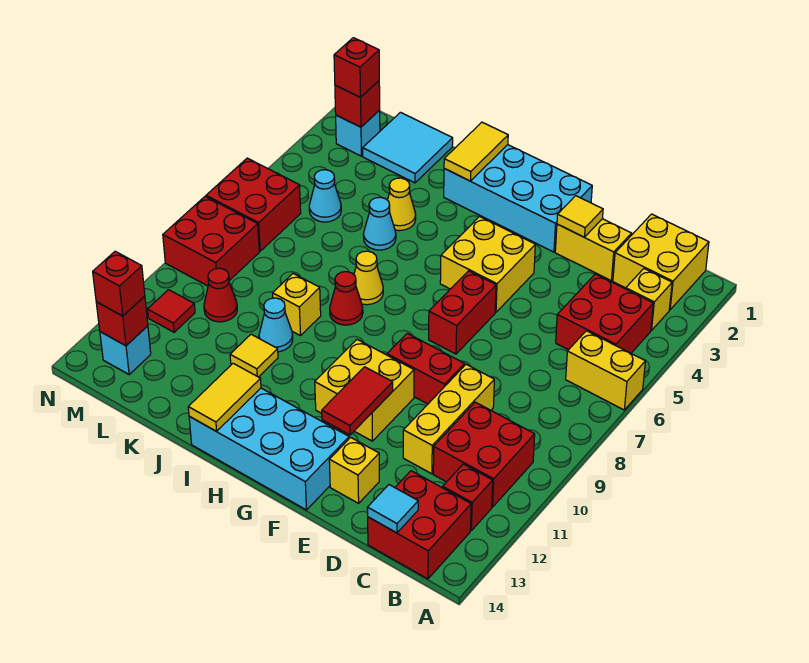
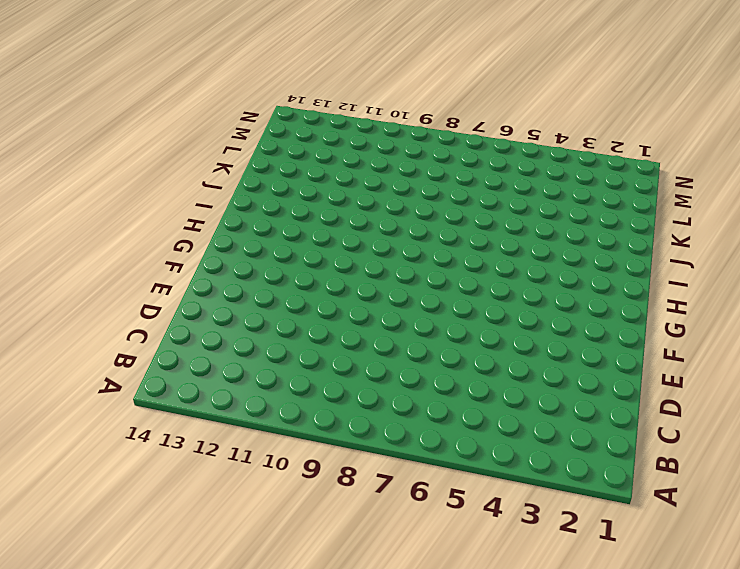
none -> yellow 1x2 brick [566,331,645,410]
none -> yellow 2x2 brick [613,214,709,310]
none -> yellow 1x1 brick [626,269,672,331]
none -> red 2x2 brick [556,274,653,353]

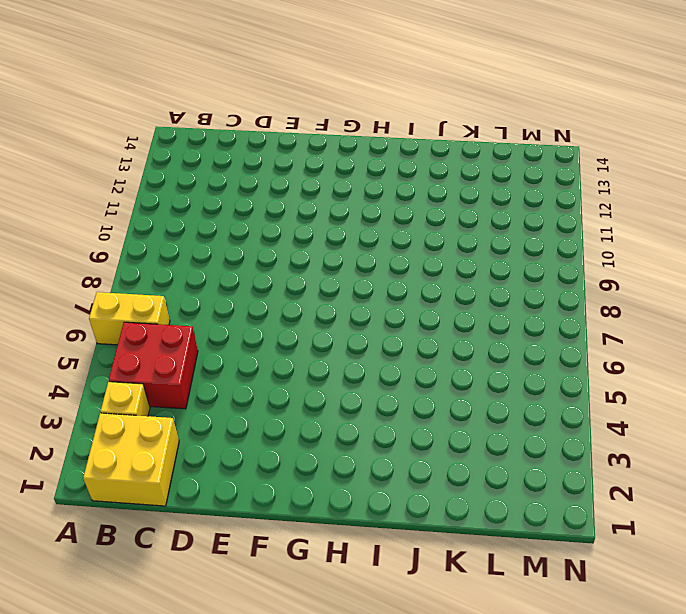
none -> red 2x2 brick [433,402,535,507]
none -> red 1x1 brick [443,464,493,530]
none -> red 2x2 brick [368,471,471,579]
none -> yellow 1x2 brick [555,219,632,281]

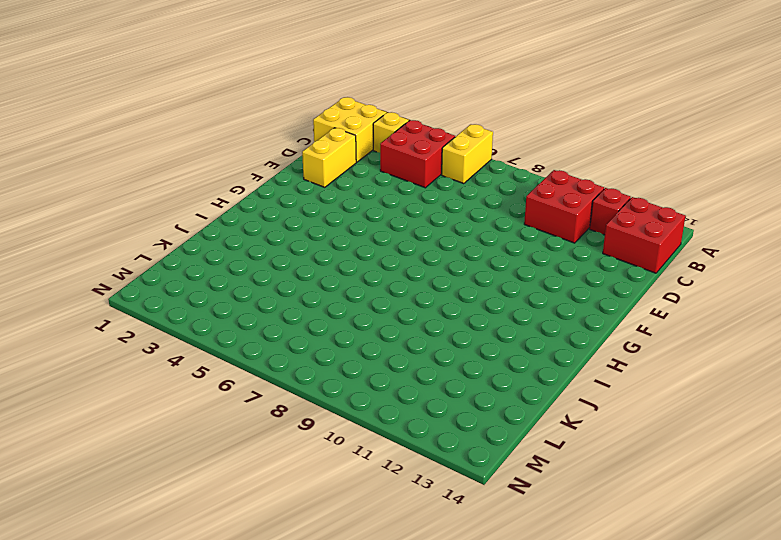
none -> yellow 1x3 brick [403,364,494,474]
none -> red 1x2 brick [387,333,465,404]
none -> yellow 1x1 brick [329,437,379,503]
none -> cyan 2x4 brick [444,145,592,252]

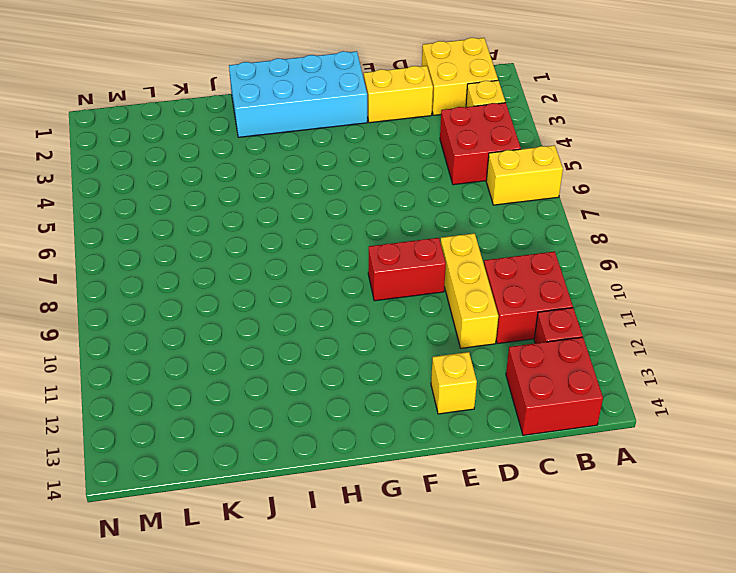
none -> yellow 2x2 brick [440,217,535,312]
none -> red 1x2 brick [429,271,496,354]
none -> yellow 2x2 brick [315,340,414,441]
none -> cyan 2x4 brick [189,388,349,510]

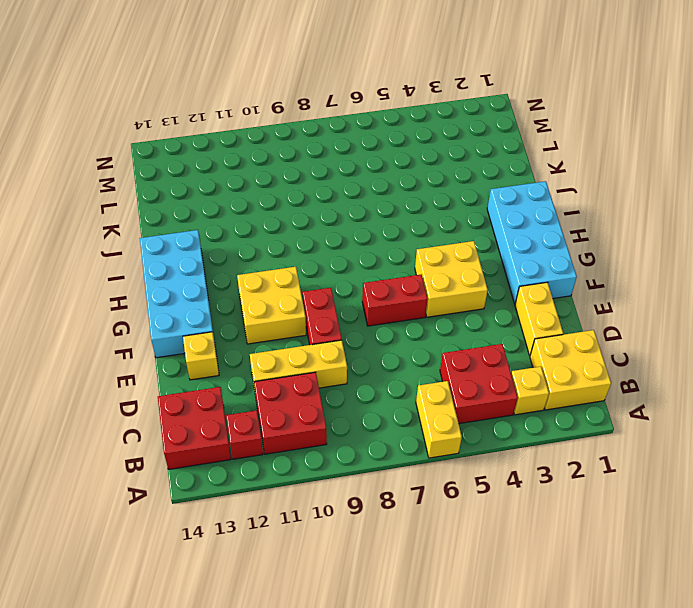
none -> yellow 1x1 cone [354,251,383,305]
none -> red 1x1 cone [330,272,363,325]
none -> yellow 1x1 cone [388,178,416,231]
none -> cyan 1x1 cone [363,197,396,250]

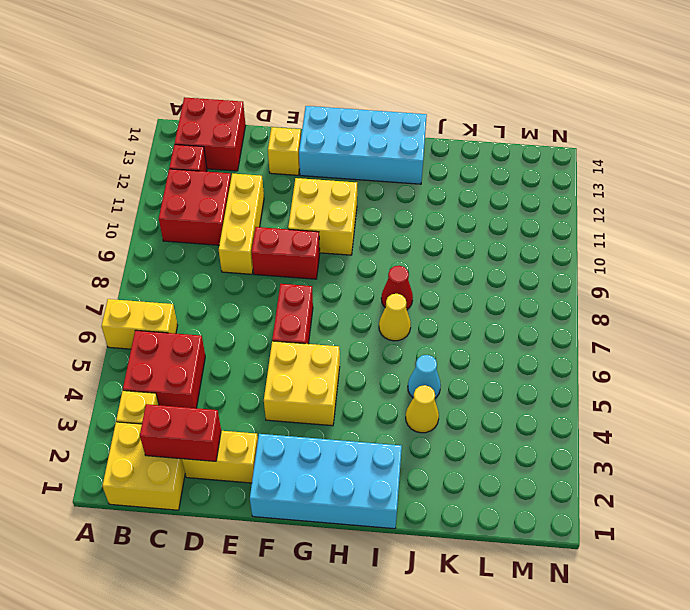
red 1x2 brick [140,404,221,461] -> none
none -> yellow 1x1 brick [273,274,321,336]
none -> cyan 1x1 cone [259,298,293,352]
none -> yellow 1x1 tile [230,334,278,377]
none -> cyan 2x2 tile [363,112,453,183]

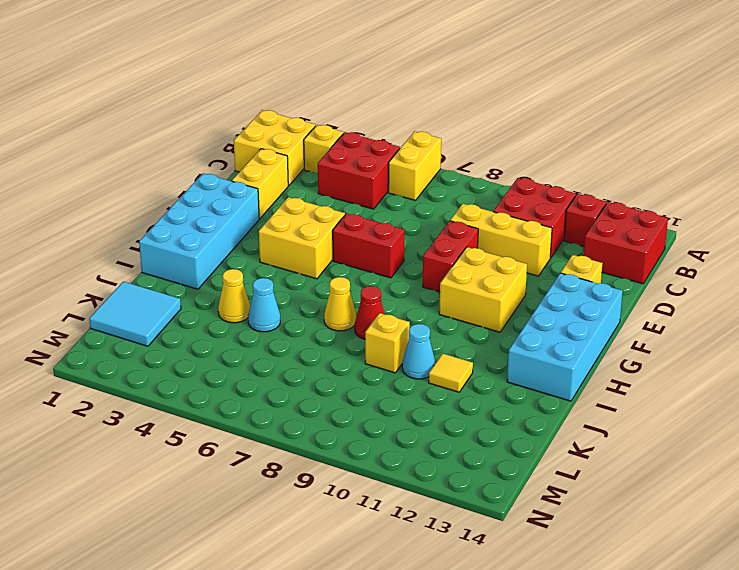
none -> cyan 1x1 cone [309,170,341,222]
none -> red 1x1 cone [204,268,237,322]
none -> cyan 1x1 brick [336,110,380,156]
none -> red 2x2 brick [206,158,301,251]

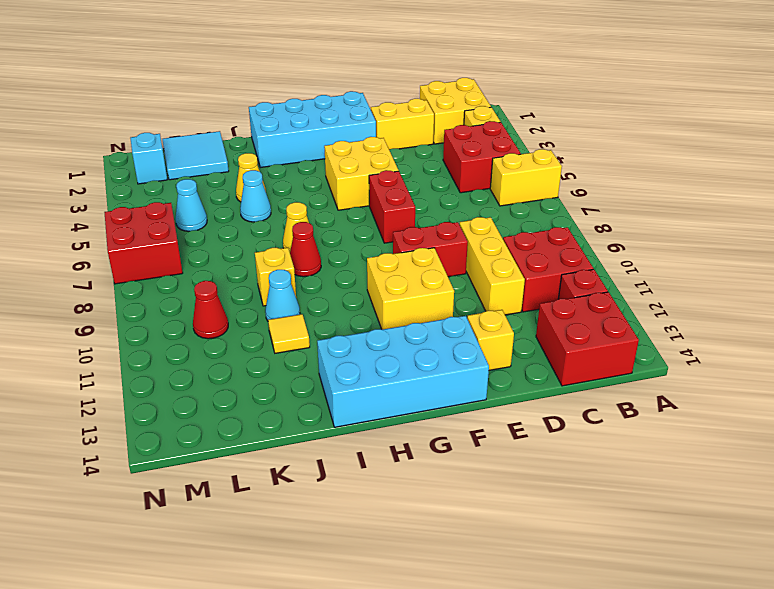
none -> red 2x2 brick [163,196,259,286]
none -> red 1x1 tile [147,290,195,332]
none -> cyan 1x1 brick [100,326,151,374]
none -> cyan 1x1 tile [367,485,418,533]

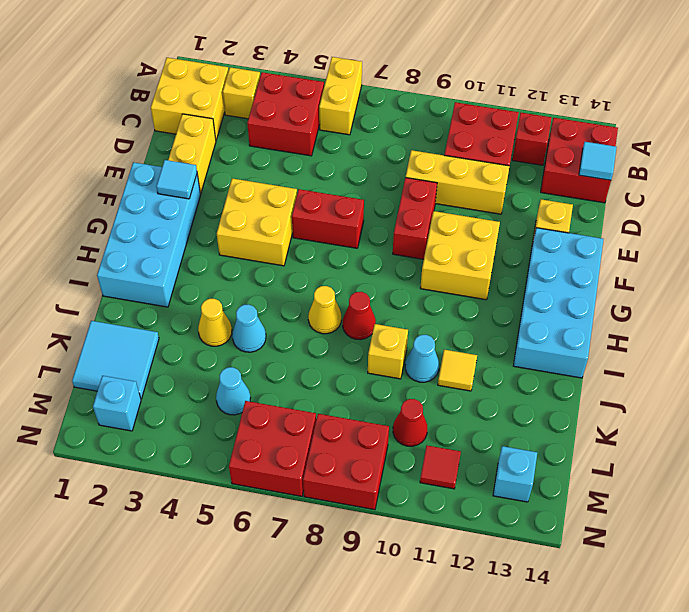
cyan 1x1 tile [156,160,197,199] -> none
none -> yellow 1x1 tile [557,196,603,237]
none -> red 1x2 tile [322,367,393,435]
none -> yellow 1x2 tile [444,122,508,181]
none -> yellow 1x2 tile [188,363,261,431]

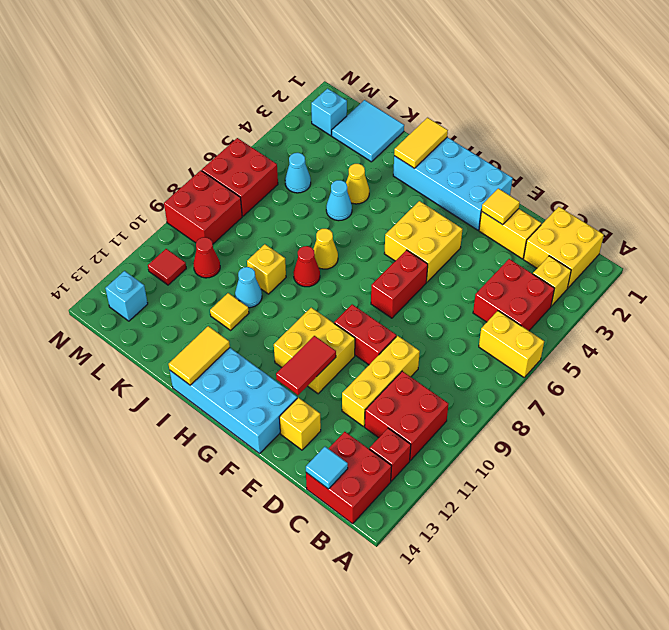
none -> red 1x1 brick [335,81,380,127]
none -> red 1x1 brick [96,296,148,346]
none -> red 1x1 brick [334,38,379,97]
none -> red 1x1 brick [93,251,145,316]

